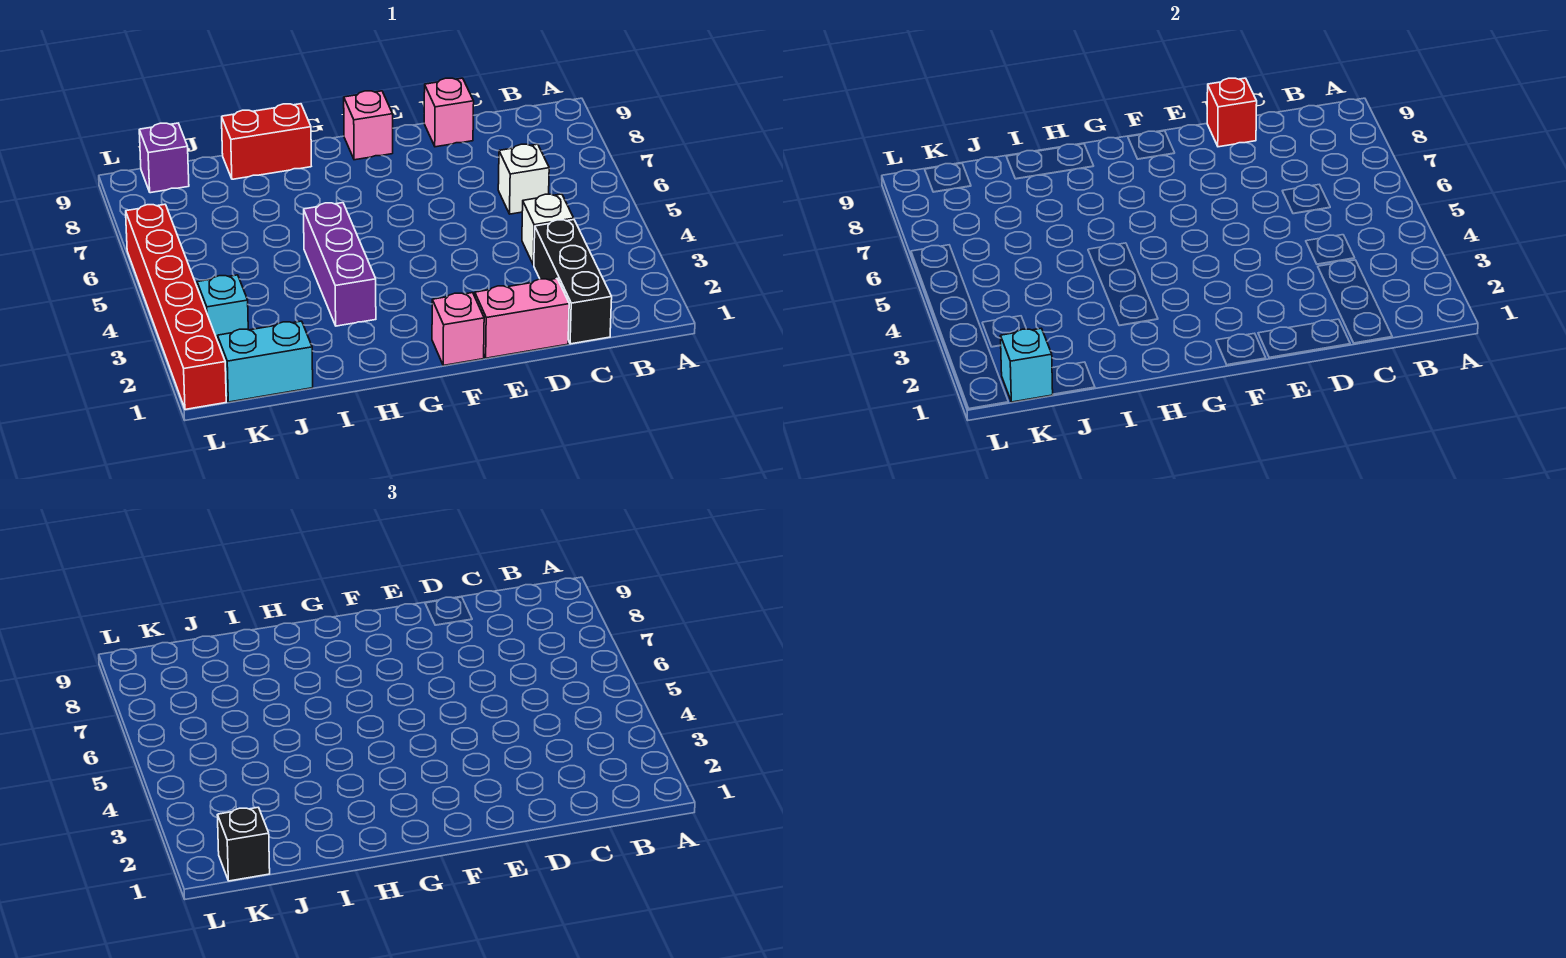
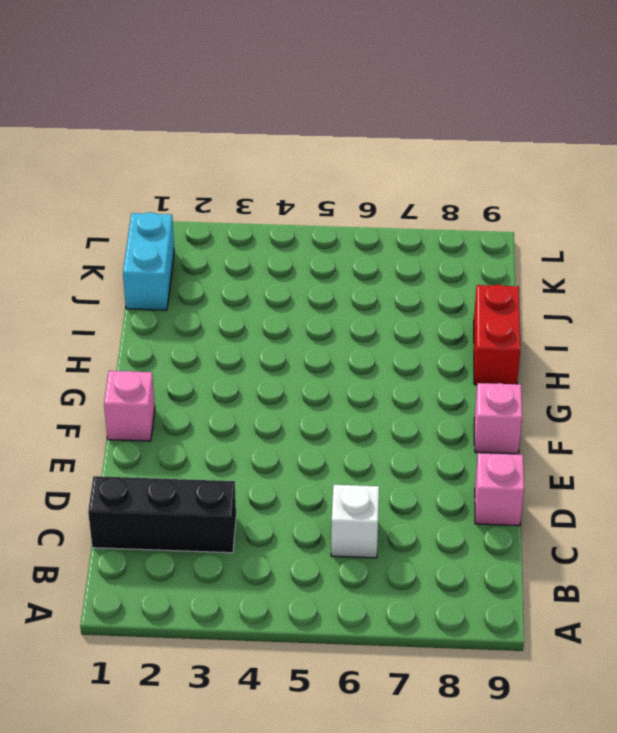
none -> white 1x1 brick [522,194,574,265]
none -> pink 1x2 brick [475,279,569,358]
none -> purple 1x3 brick [304,203,376,326]

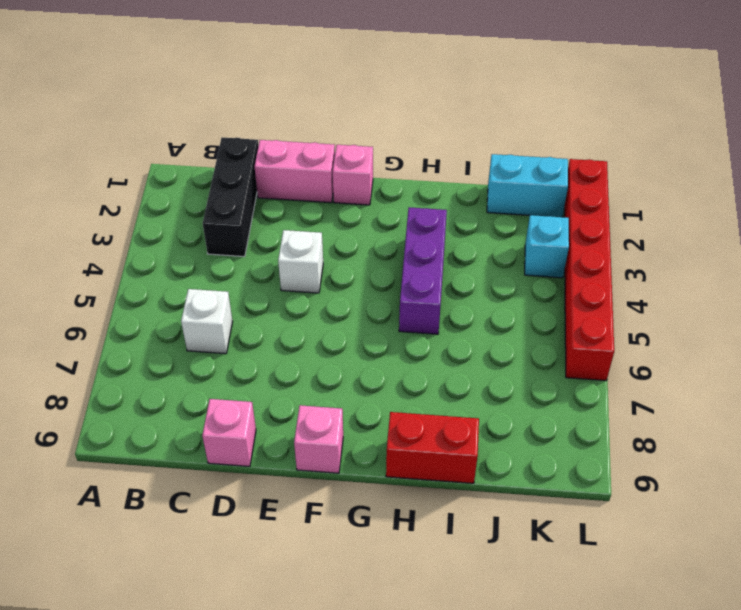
white 1x1 brick [278,230,323,293] -> white 1x1 brick moved to [522,194,574,265]
none -> purple 1x1 brick [139,123,189,193]
none -> red 1x1 brick [1207,78,1257,147]
none -> cyan 1x1 brick [1000,328,1053,402]

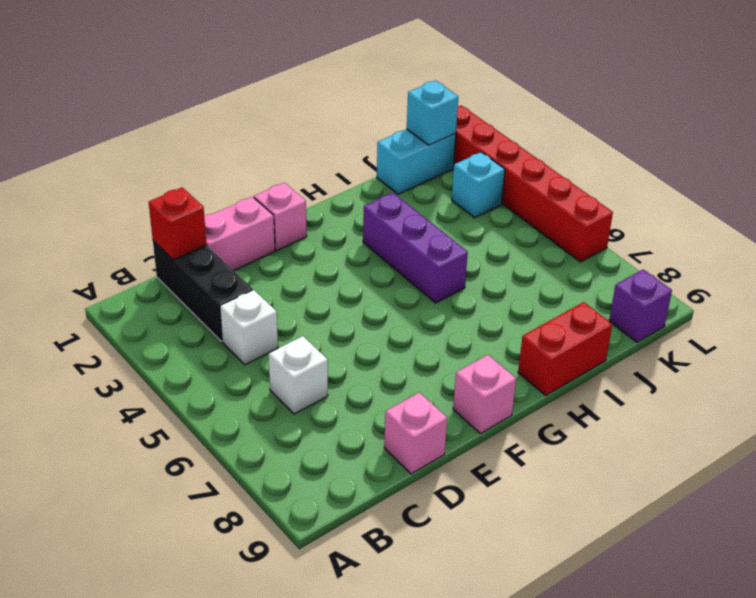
red 1x1 brick [149,187,206,260] -> red 1x1 brick moved to [1207,78,1257,147]
none -> black 1x1 brick [217,807,270,881]

